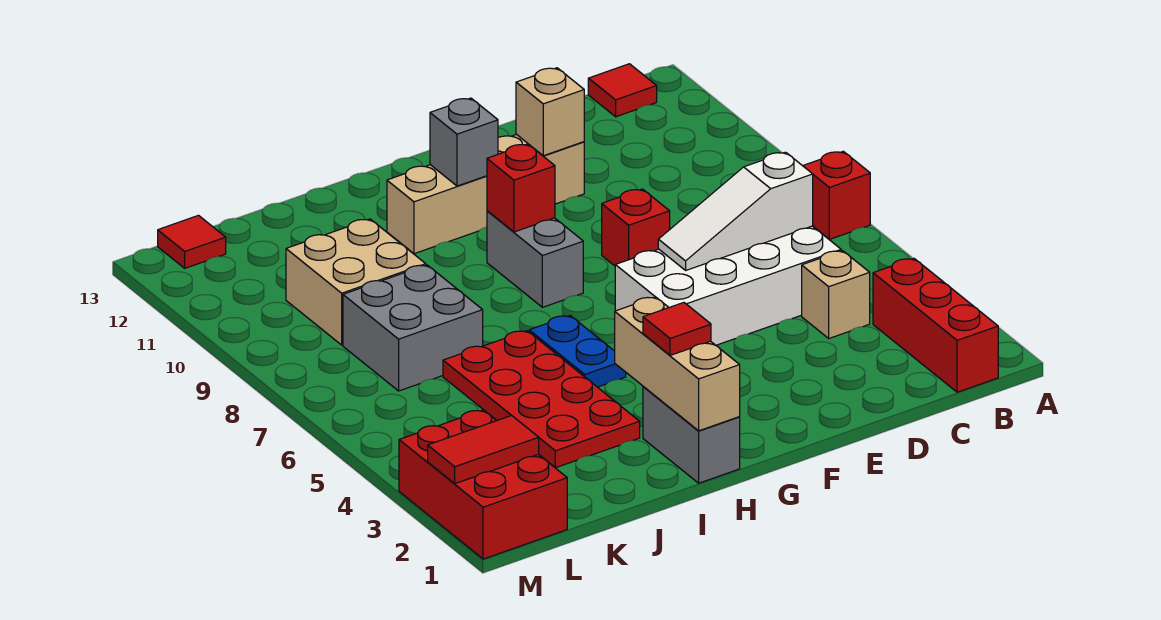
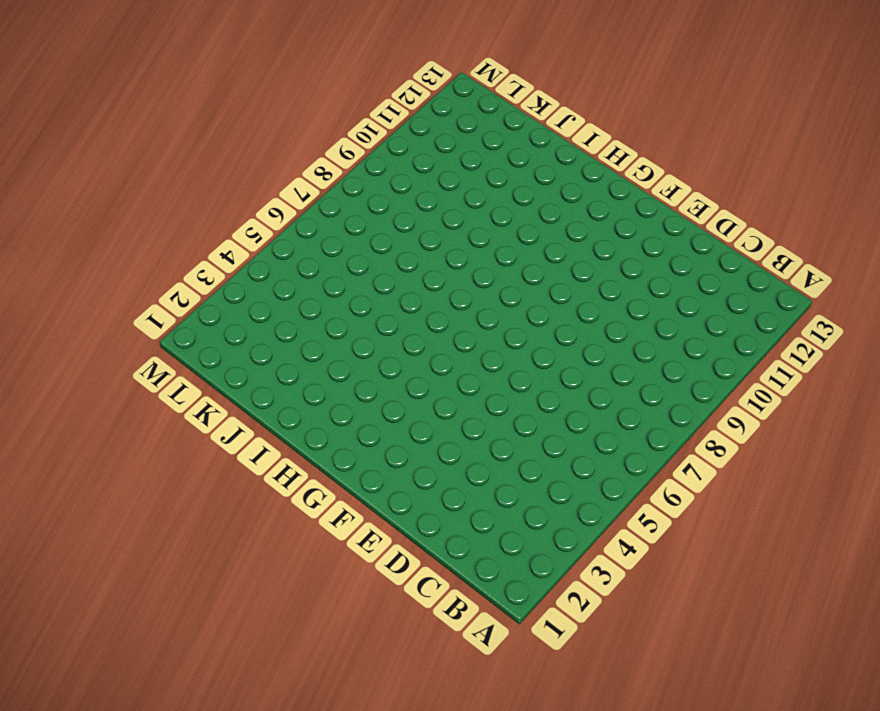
none -> red 1x1 brick [803,151,870,239]
none -> red 1x3 brick [873,259,998,392]
none -> red 1x1 tile [588,64,657,117]

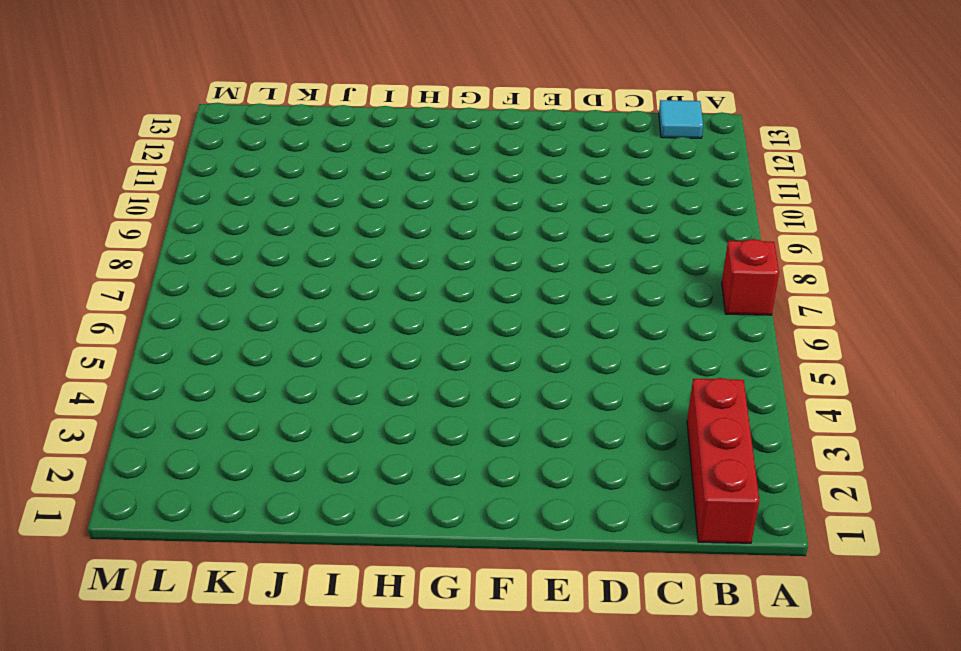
cyan 1x1 tile [659,100,703,138] -> red 1x1 tile [588,64,657,117]
none -> tan 1x1 brick [802,251,870,338]
none -> white 2x4 brick [615,226,841,345]
none -> red 1x1 brick [602,189,670,266]

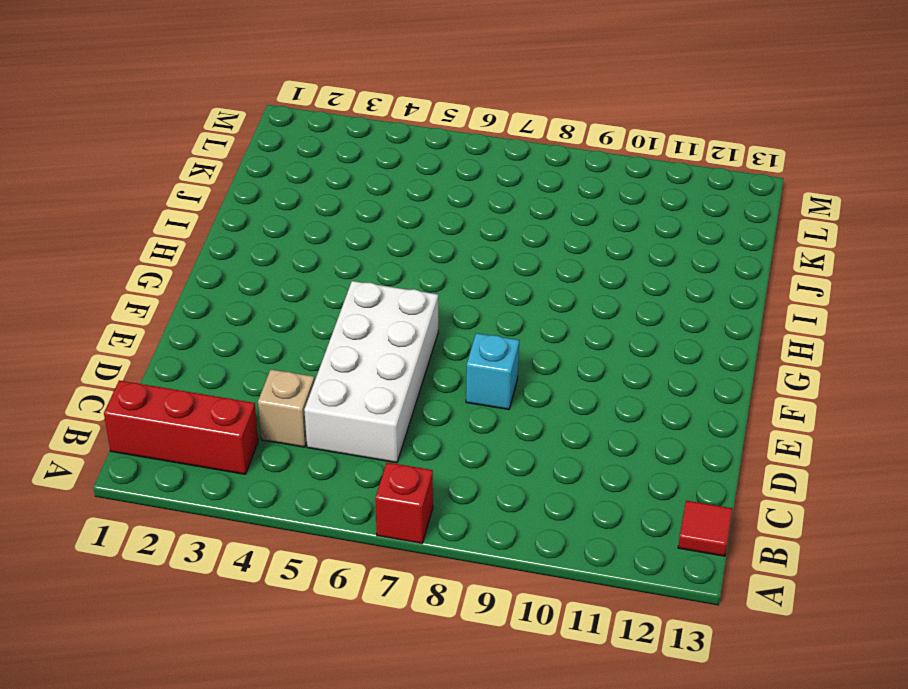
cyan 1x1 brick [466,333,519,410] -> red 1x1 brick [602,189,670,266]
none -> tan 1x4 brick [387,134,584,254]
none -> grey 1x2 brick [487,211,583,307]
none -> grey 1x2 brick [643,387,740,483]

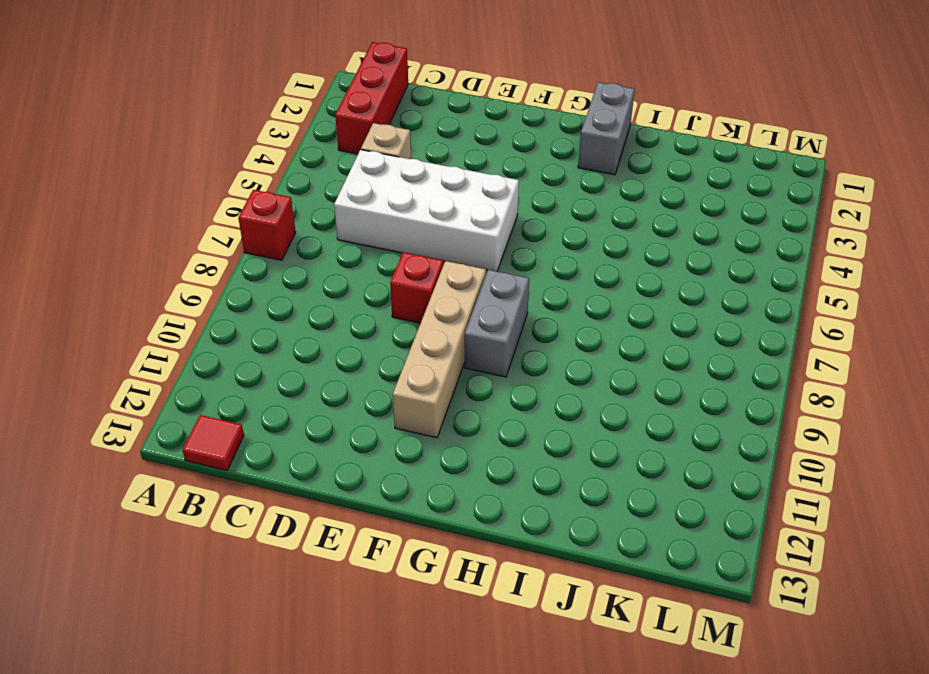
tan 1x4 brick [393,261,486,438] -> tan 1x4 brick turned to [387,134,584,254]
none -> blue 1x2 plate [529,316,626,387]
none -> red 2x4 plate [443,331,640,468]
none -> grey 2x2 brick [343,265,483,391]

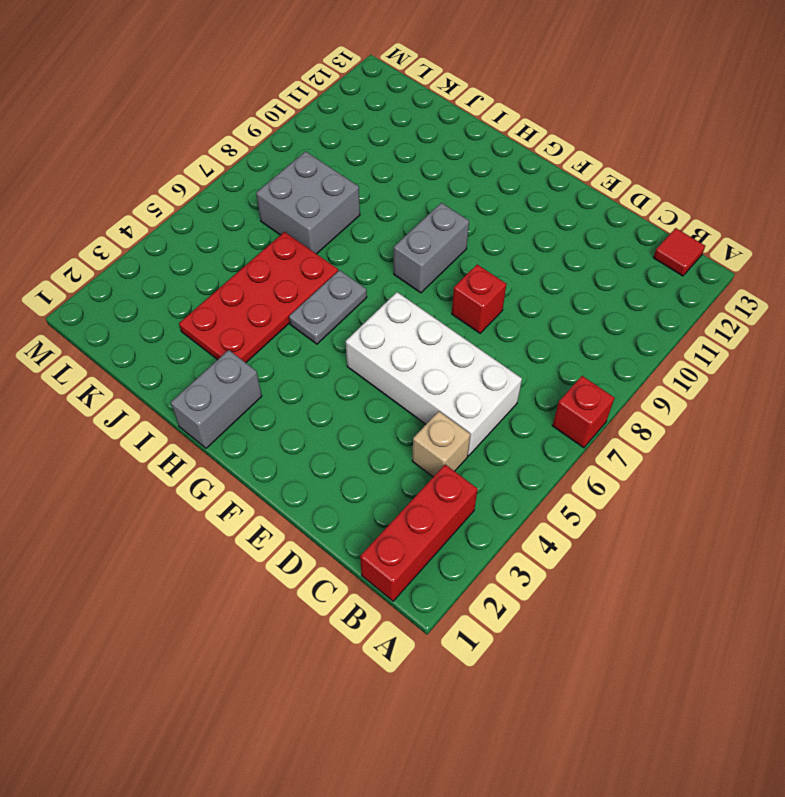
grey 1x2 plate [289,270,367,344] -> blue 1x2 plate [529,316,626,387]
none -> tan 1x4 brick [387,134,584,254]
none -> tan 2x2 brick [286,219,426,345]
none -> red 2x3 brick [399,410,567,559]

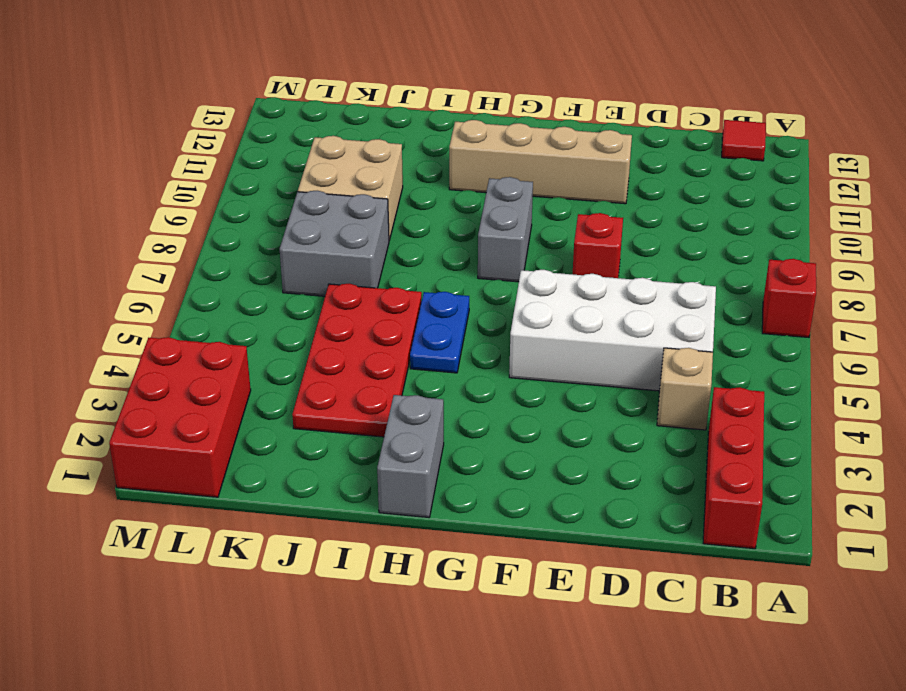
none -> red 1x1 tile [158,215,226,268]
none -> white 1x3 slope [658,152,813,270]
none -> tan 1x1 brick [516,68,584,156]

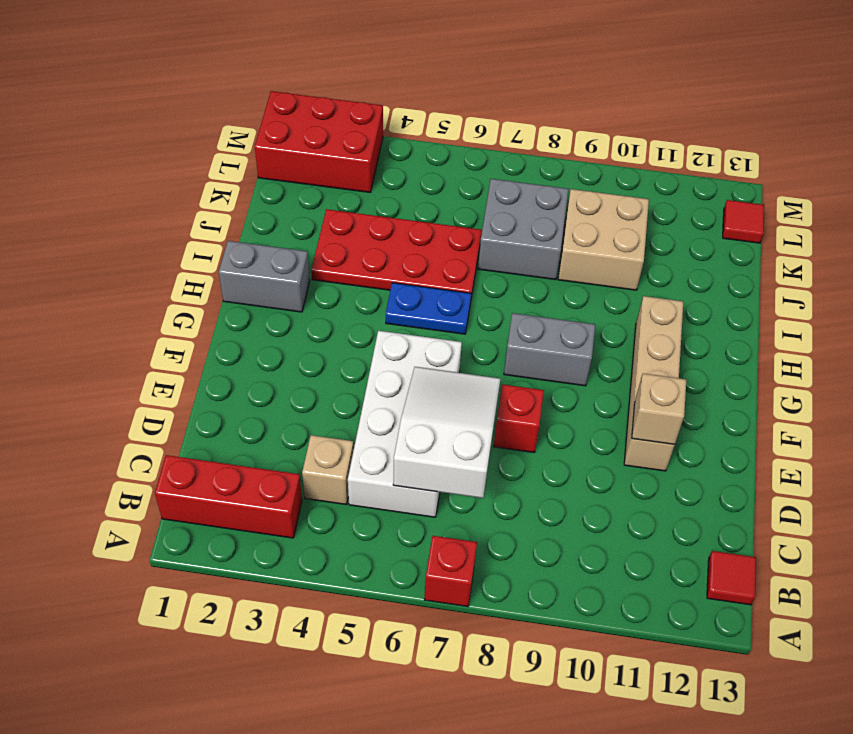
white 2x3 slope [393,367,500,498] -> white 1x3 slope [658,152,813,270]
none -> red 1x1 brick [487,144,555,232]
none -> grey 1x1 brick [430,98,498,186]
none -> tan 1x3 brick [615,297,740,431]

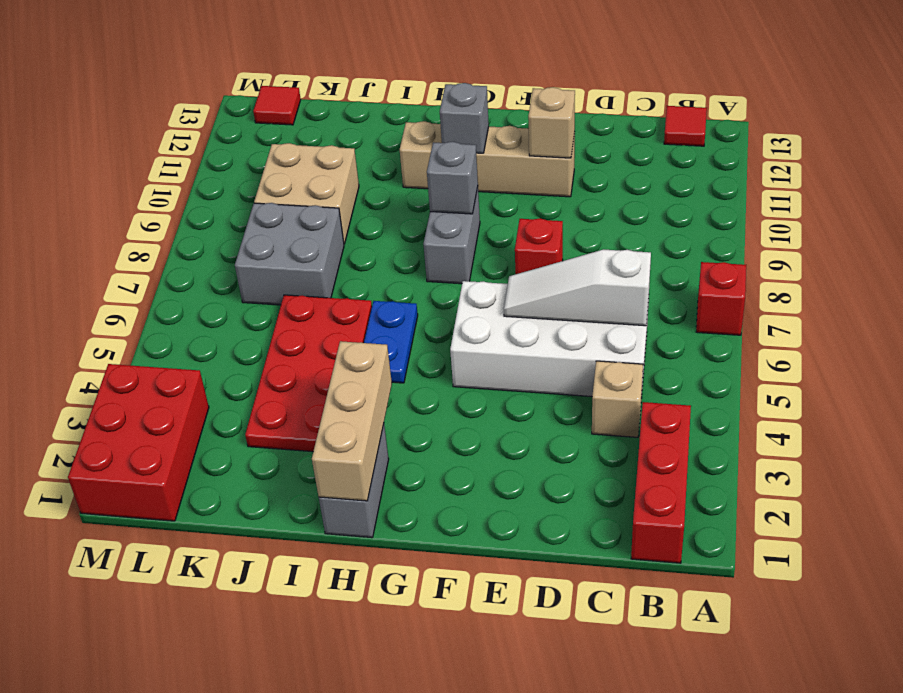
grey 1x1 brick [427,142,478,214] -> red 1x1 brick [487,144,555,232]
none -> red 1x2 tile [428,415,539,484]
none -> red 1x1 tile [643,303,711,355]

